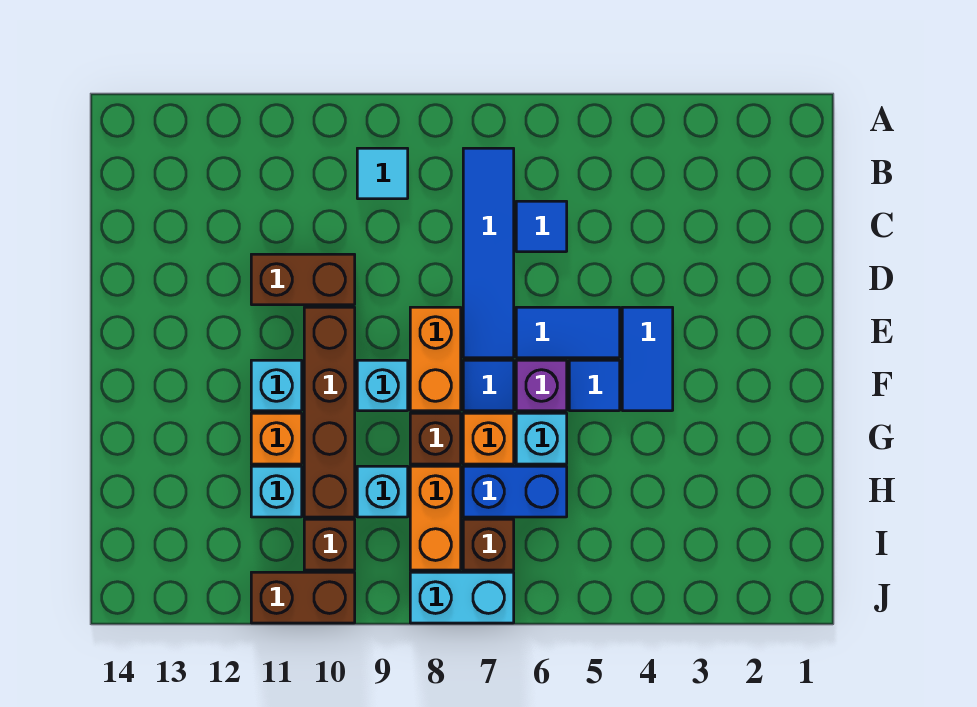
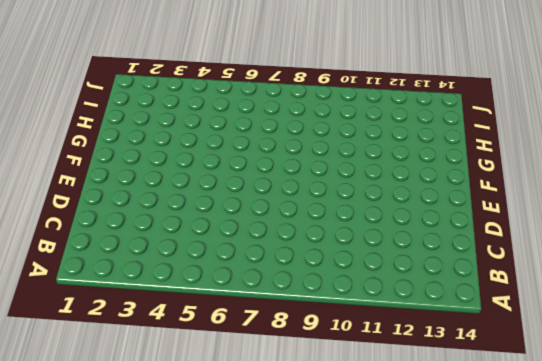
none -> blue 1x4 tile [463,148,514,358]
none -> cyan 1x1 tile [357,148,408,199]
none -> blue 1x1 tile [516,201,567,252]

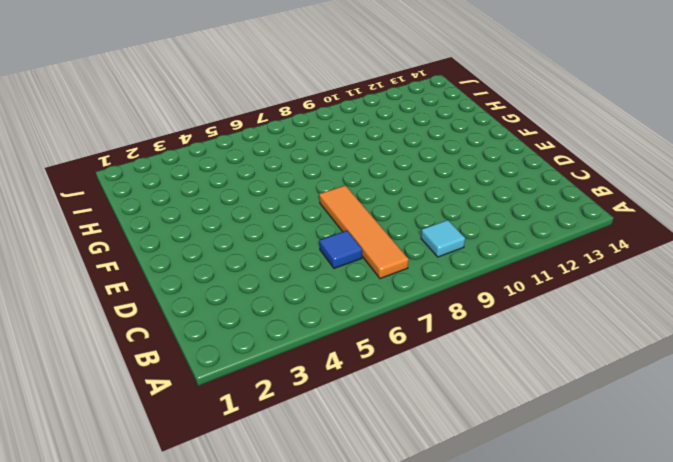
orange 1x4 tile [319,185,409,279] -> blue 1x4 tile [463,148,514,358]
none -> brown 1x2 brick [251,254,355,305]
none -> blue 1x2 tile [622,307,673,411]
none -> blue 1x2 tile [516,307,620,358]

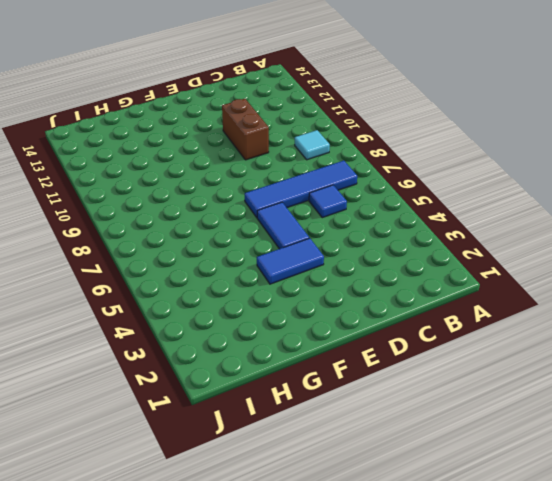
none -> orange 1x2 brick [410,307,461,411]
none -> brown 1x4 brick [304,307,355,517]
none -> blue 1x1 tile [569,360,620,411]

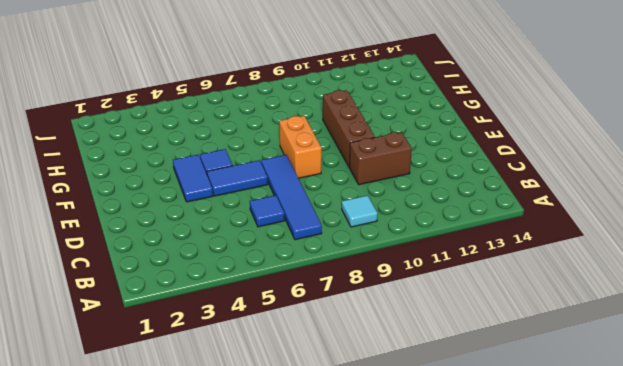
brown 1x3 brick [323,90,375,167] -> brown 1x4 brick [304,307,355,517]
none -> purple 1x1 brick [516,360,567,411]
none -> blue 1x1 tile [463,360,514,411]
none -> cyan 1x1 brick [357,360,408,411]

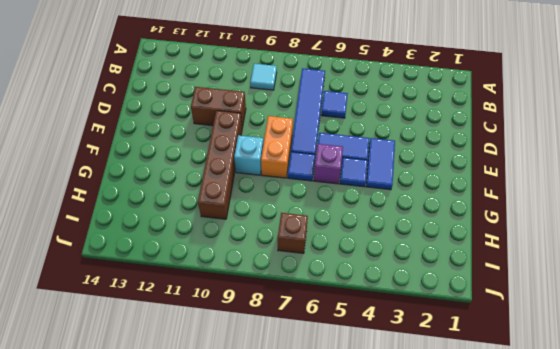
none -> cyan 1x1 brick [251,360,302,411]
none -> cyan 1x1 brick [516,413,567,464]
none -> orange 1x1 brick [463,413,514,464]

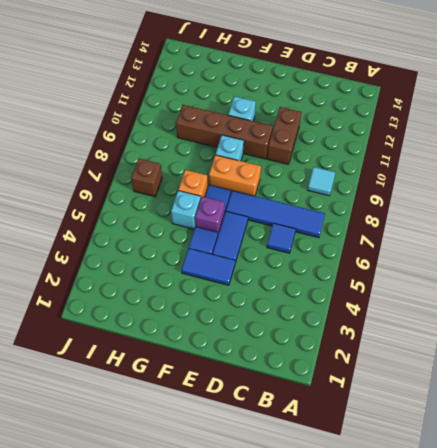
none -> brown 1x1 brick [410,413,461,464]
none -> orange 1x1 brick [251,413,302,464]
none -> blue 1x2 brick [463,466,567,517]

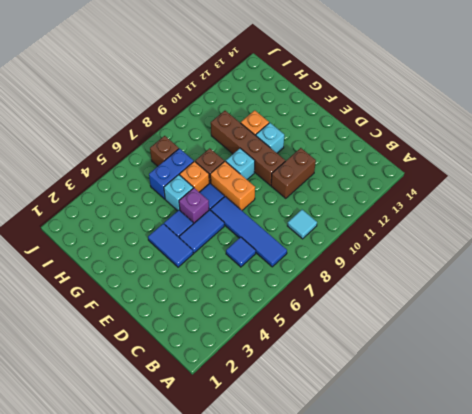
none -> orange 1x2 brick [410,466,461,570]
none -> cyan 1x1 brick [357,466,408,517]
none -> cyan 1x1 brick [251,466,302,517]

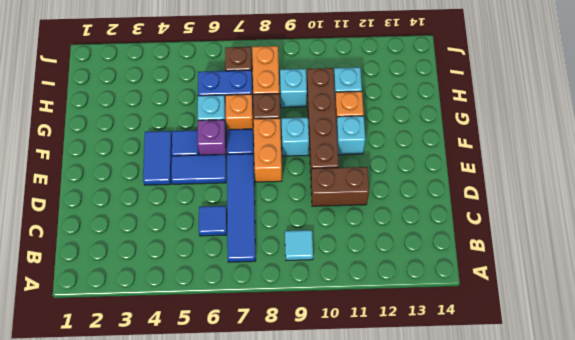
none -> brown 1x1 brick [304,519,355,570]
none -> cyan 1x2 brick [410,572,514,623]
none -> brown 1x2 brick [251,572,355,623]

